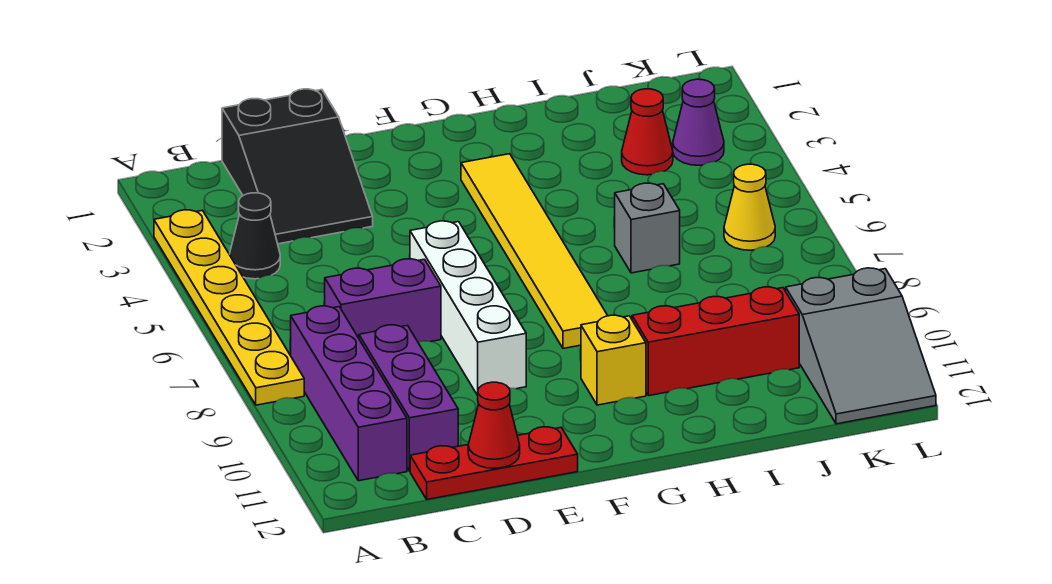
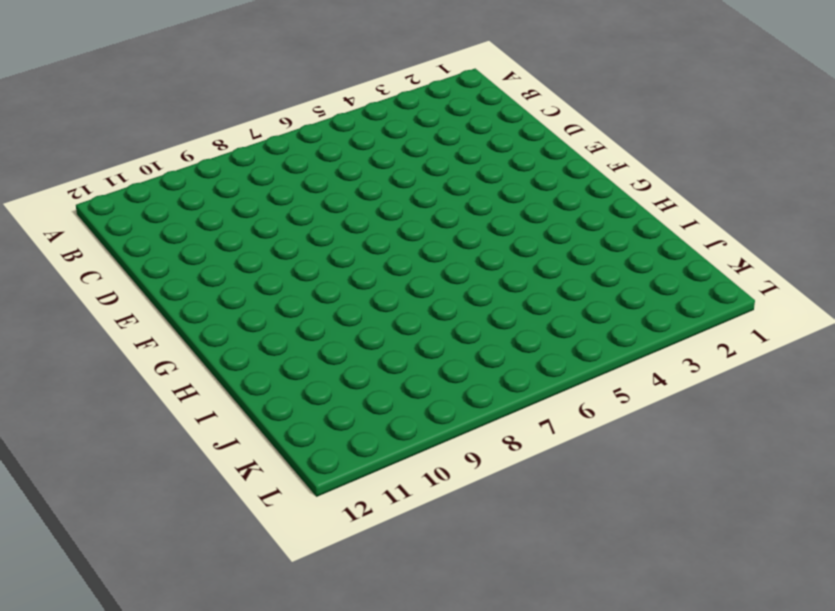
none -> yellow 1x6 plate [154,210,304,405]
none -> black 1x1 cone [229,193,280,279]
none -> purple 1x4 brick [291,306,407,481]

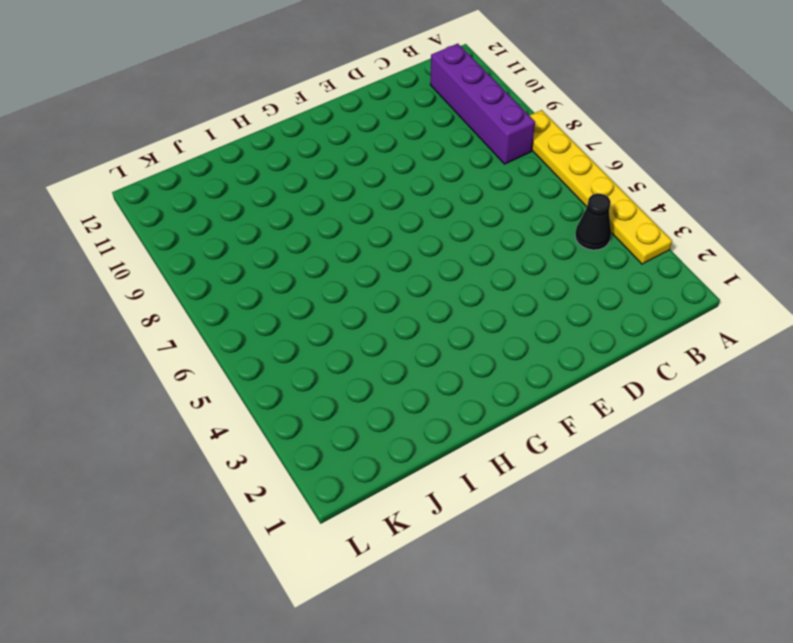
none -> black 2x3 slope [222,89,373,244]
none -> purple 1x2 brick [325,259,441,342]
none -> purple 1x3 brick [359,325,458,471]

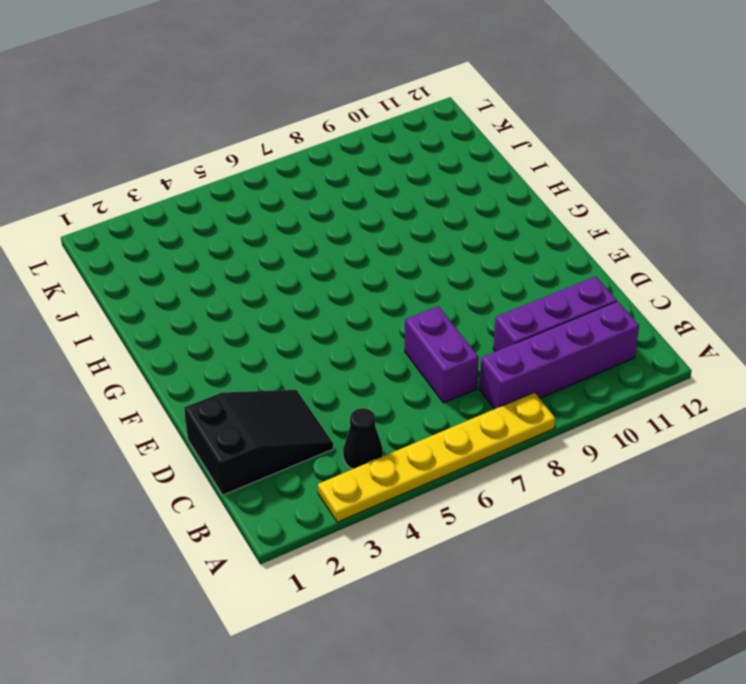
none -> red 1x3 plate [410,427,578,499]
none -> white 1x4 brick [410,221,526,395]
none -> yellow 1x6 tile [461,154,608,348]

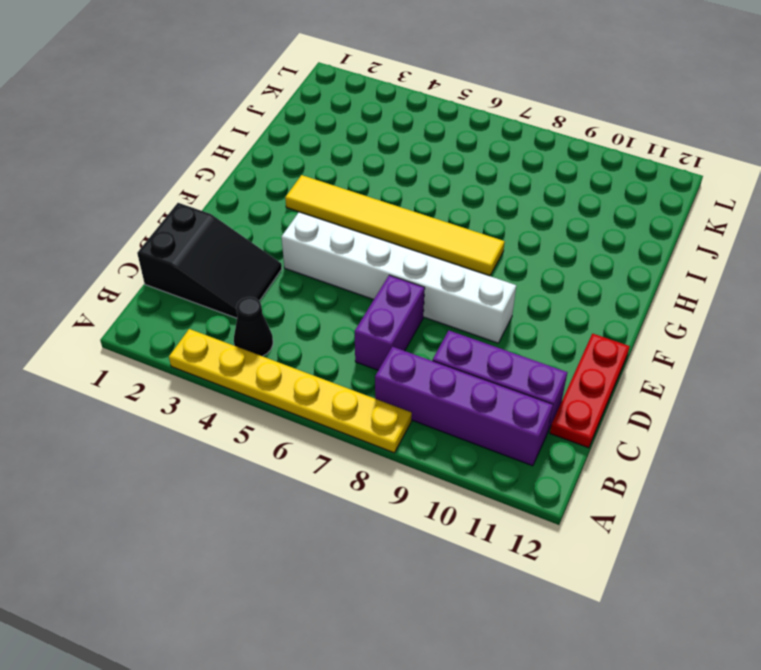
white 1x6 brick [281,212,516,343] -> white 1x4 brick [410,221,526,395]
none -> yellow 1x1 brick [581,315,646,405]
none -> red 1x3 brick [632,287,799,396]
none -> grey 1x1 brick [615,183,680,273]

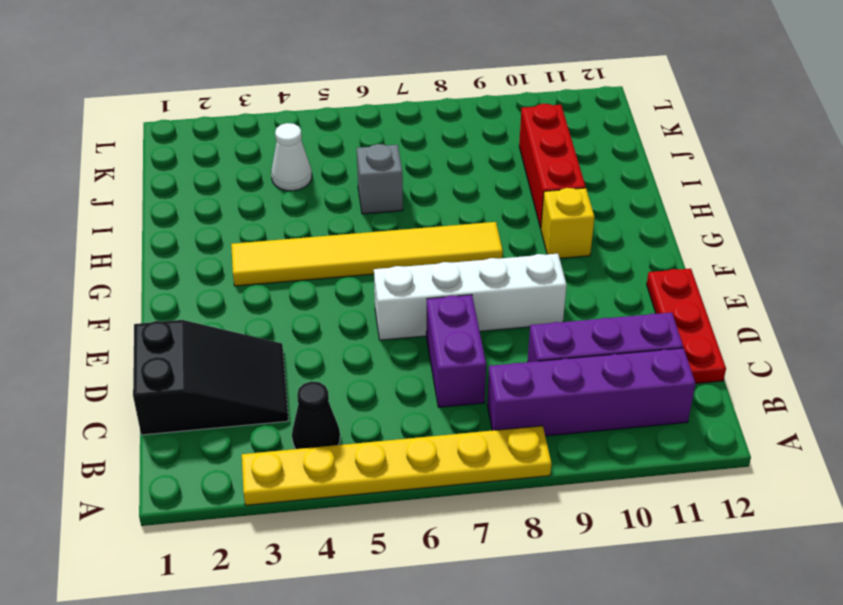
white 1x1 cone [271,123,312,191] -> none
none -> red 1x1 cone [622,89,673,175]
none -> purple 1x1 cone [673,79,724,165]
none -> yellow 1x1 cone [724,164,775,250]

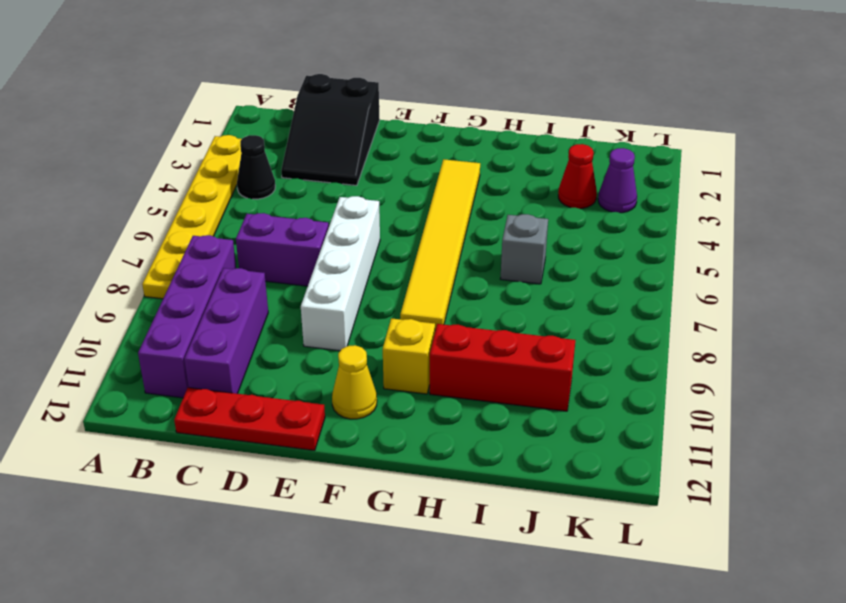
yellow 1x1 cone [332,345,377,419] -> yellow 1x1 cone moved to [724,164,775,250]
none -> grey 2x3 slope [786,268,936,424]
none -> red 1x1 cone [468,382,520,468]

